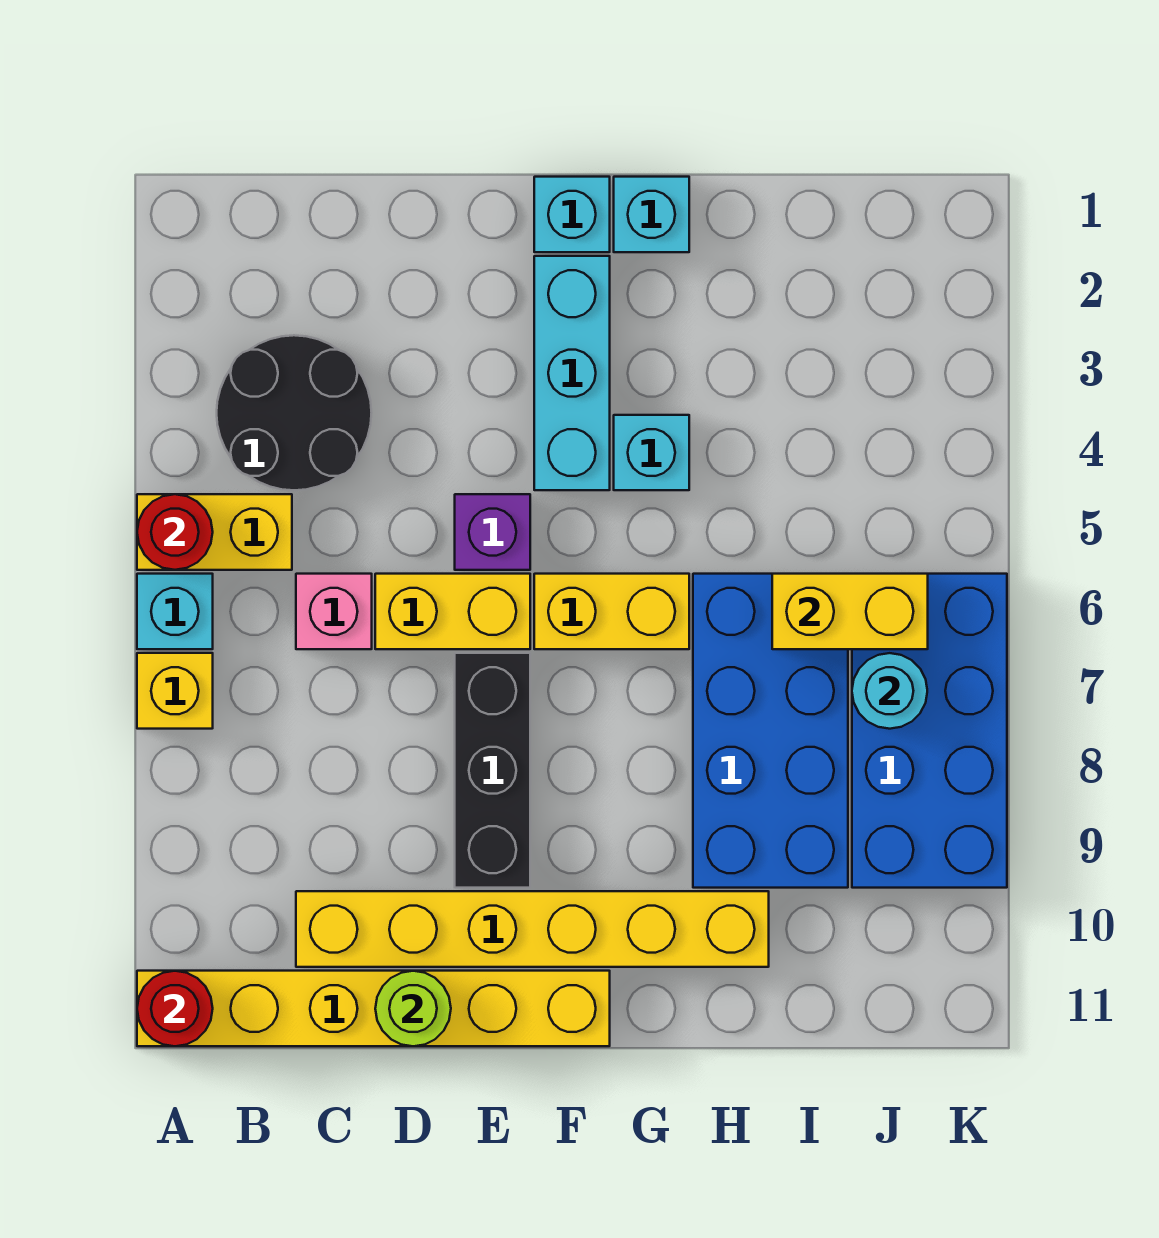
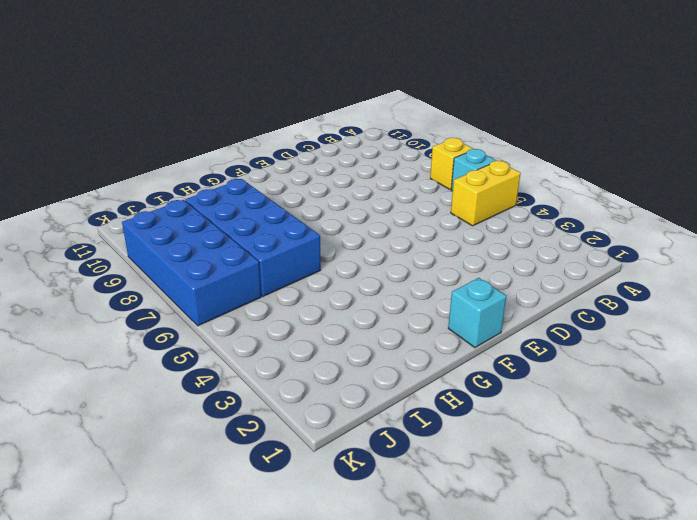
none -> yellow 1x6 brick [137,971,610,1046]
none -> black 2x2 round brick [217,335,372,490]
none -> pink 1x1 brick [296,574,372,649]

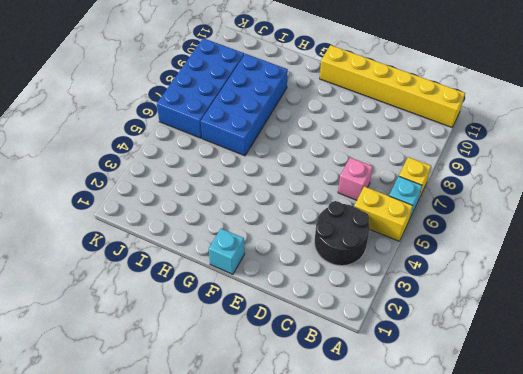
none -> yellow 1x6 brick [296,891,769,967]
none -> yellow 1x2 brick [375,574,530,649]
none -> purple 1x1 brick [455,494,530,570]

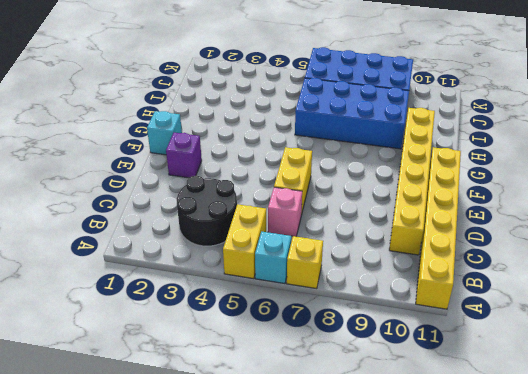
purple 1x1 brick [166,133,202,178] -> purple 1x1 brick moved to [455,494,530,570]
none -> black 1x3 brick [455,653,530,888]
none -> cyan 1x3 brick [534,256,610,490]
none -> yellow 1x2 brick [534,574,689,649]

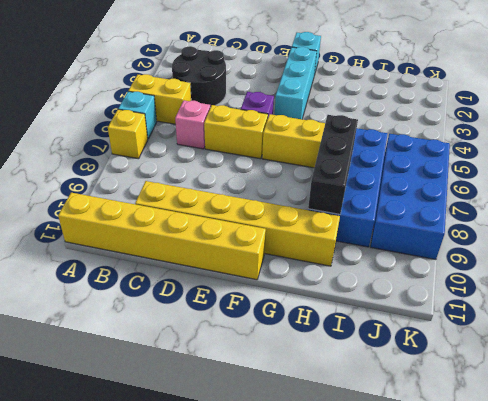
black 1x3 brick [308,115,358,214] -> black 1x3 brick moved to [455,653,530,888]
none -> cyan 1x1 brick [614,177,689,252]
none -> cyan 1x1 brick [614,415,689,490]
none -> red 1x1 round brick [137,494,213,570]

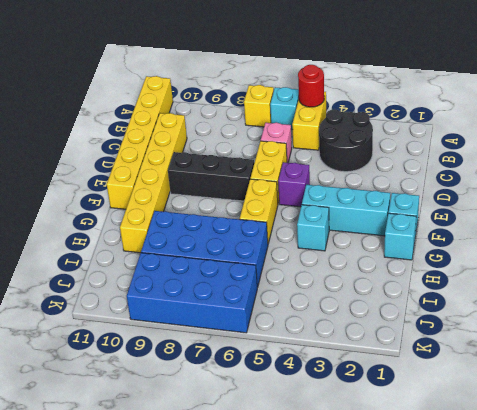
none -> red 1x1 round brick [137,971,213,1046]
none -> lime 1x1 round brick [375,971,451,1046]
none -> yellow 1x2 brick [772,574,928,649]

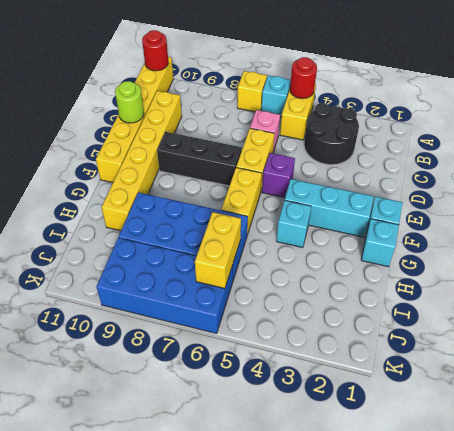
none -> cyan 1x1 round brick [852,653,927,729]

